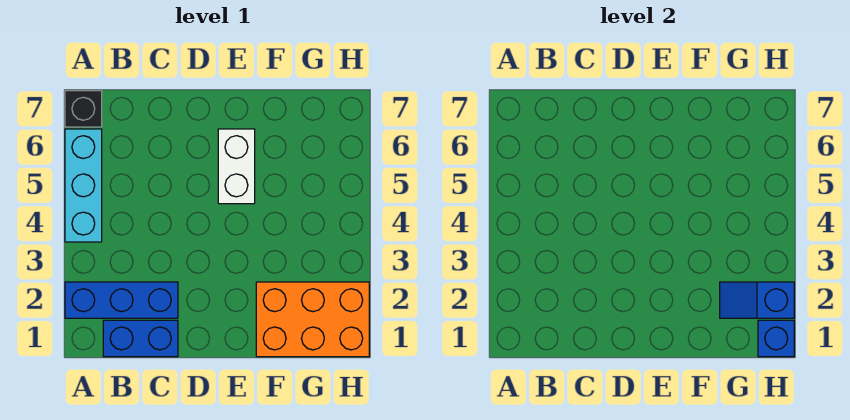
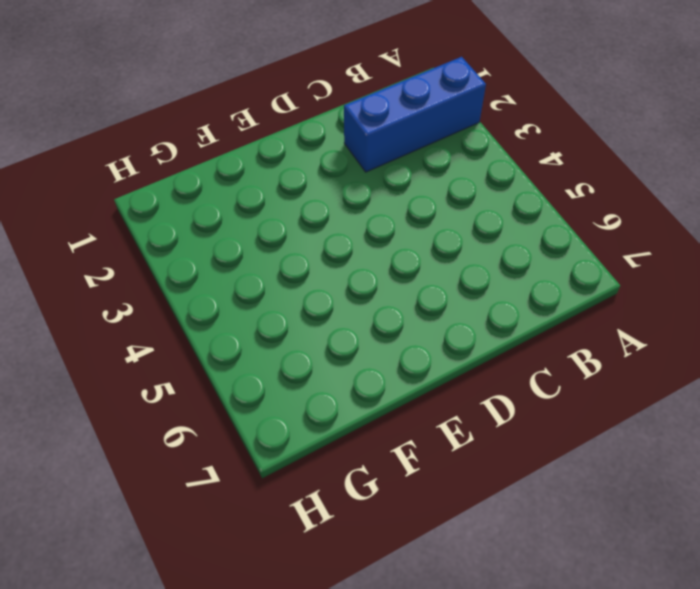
none -> cyan 1x3 brick [65,129,102,242]
none -> black 1x1 brick [65,91,102,127]

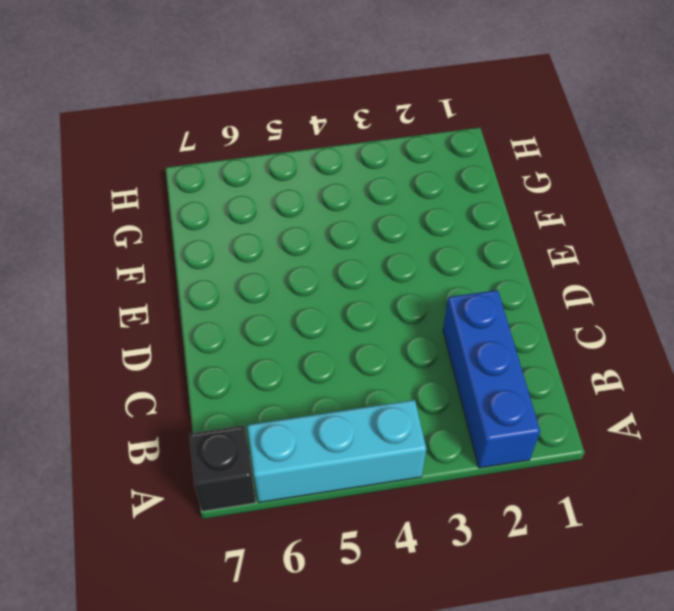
none -> blue 1x2 brick [103,320,178,357]
none -> white 1x2 brick [218,129,255,204]

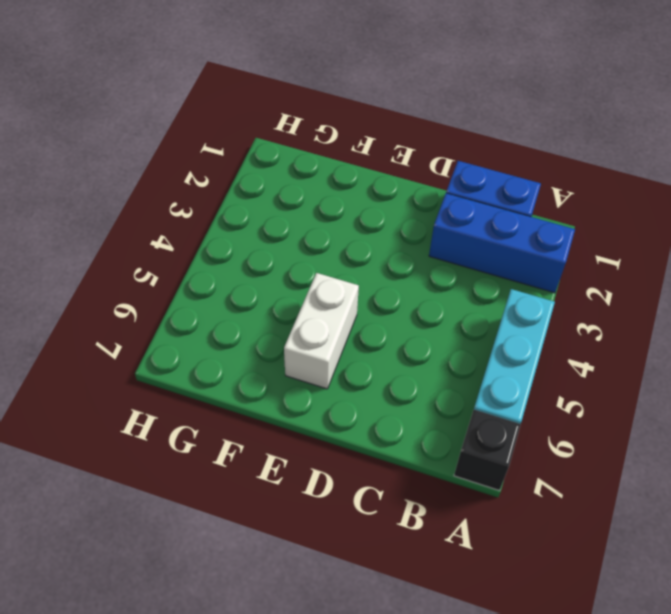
none -> orange 2x3 brick [256,282,369,357]
none -> blue 1x2 slope [720,282,794,318]

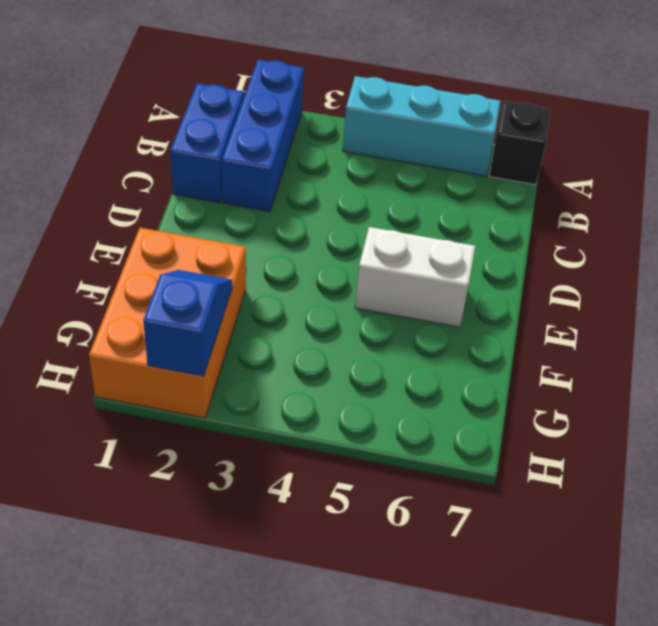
none -> blue 1x1 brick [758,320,794,357]

